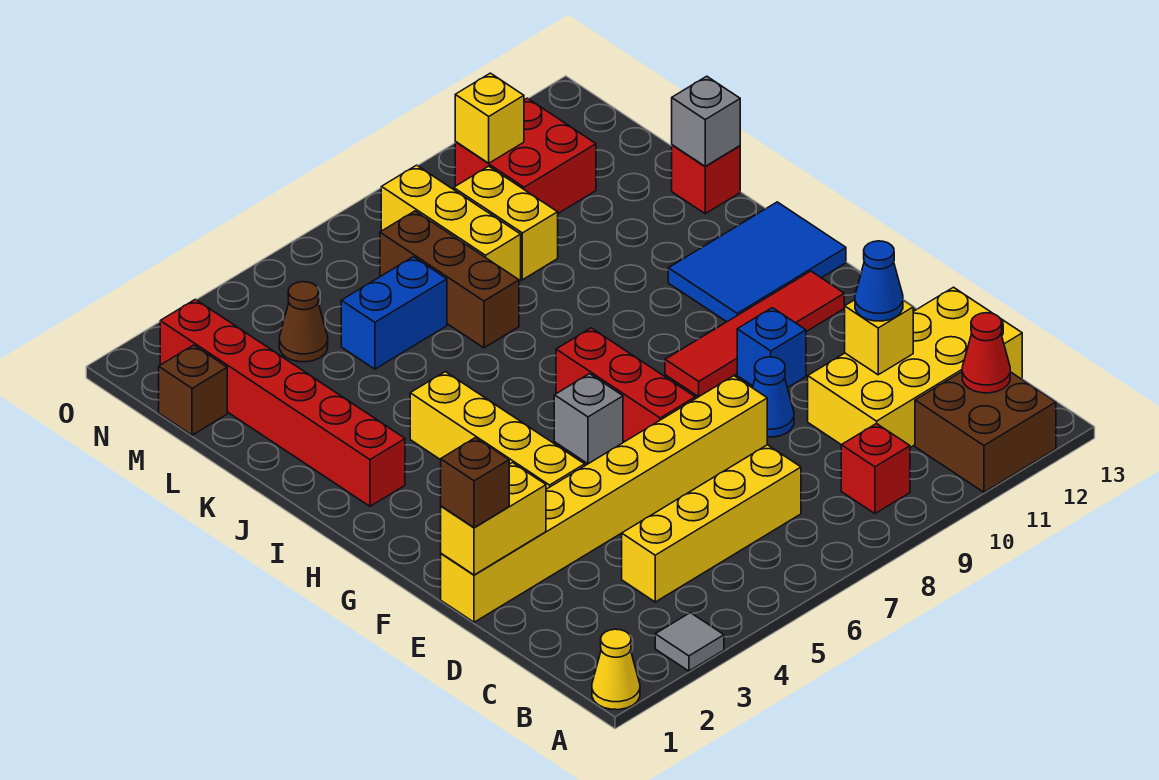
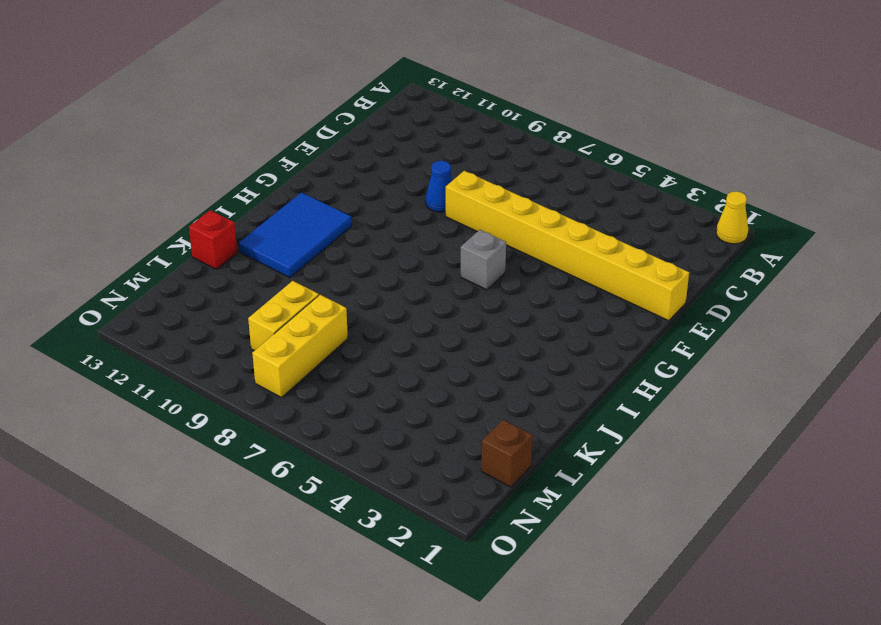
blue 2x3 tile [239,193,352,278] -> blue 2x3 tile turned to [668,202,846,322]
none -> grey 1x1 tile [655,613,724,671]
none -> brown 2x2 brick [915,372,1056,492]
none -> red 1x1 brick [841,423,910,514]
none -> yellow 1x4 brick [622,445,801,602]

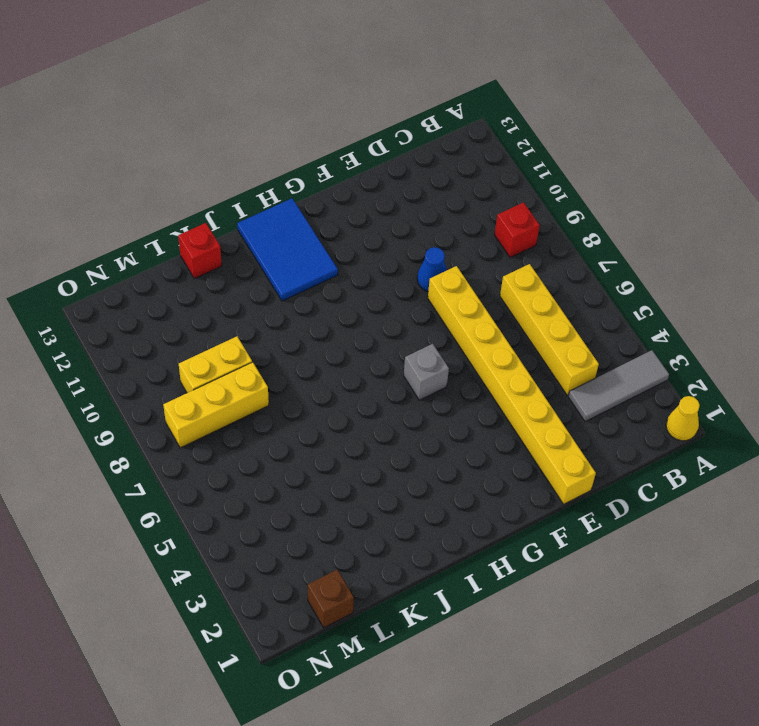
grey 1x3 tile [568,350,669,422] -> grey 1x1 tile [655,613,724,671]
none -> brown 2x2 brick [915,372,1056,492]
none -> yellow 2x4 brick [808,287,1022,448]
none -> yellow 1x4 brick [410,372,585,489]
none -> red 1x3 brick [556,328,695,441]

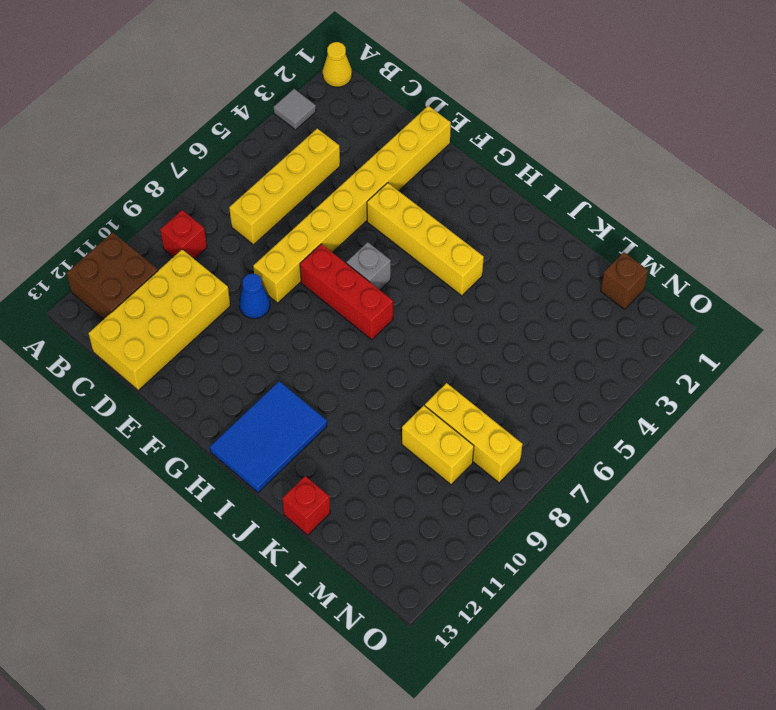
none -> blue 1x1 brick [737,308,806,388]
none -> red 1x4 tile [665,271,844,397]
none -> red 1x6 brick [160,299,405,506]
none -> brown 1x3 brick [380,211,519,348]

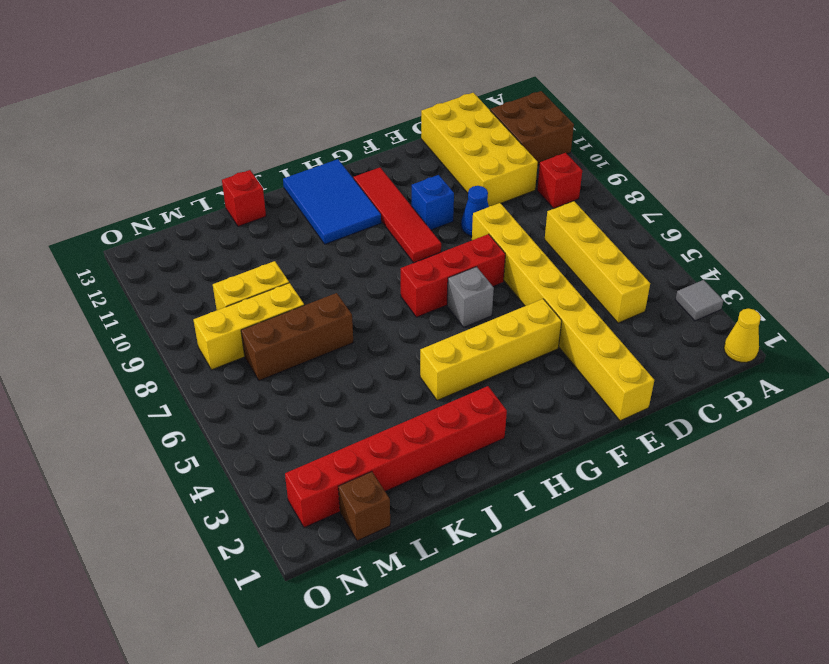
none -> blue 1x2 brick [341,257,447,369]
none -> brown 1x1 cone [279,282,328,362]
none -> red 2x2 brick [455,98,596,213]
none -> red 1x1 cone [962,313,1010,393]

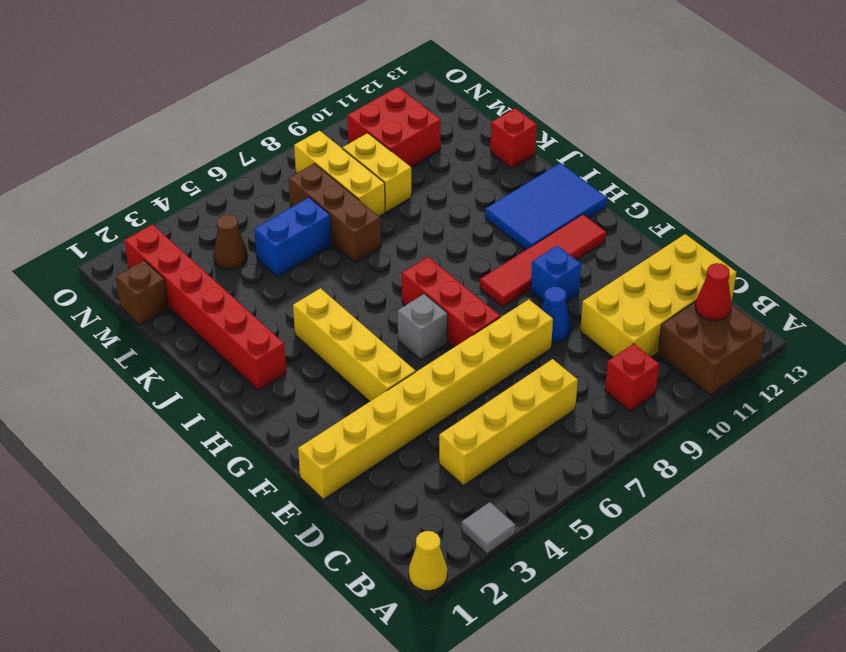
none -> yellow 1x1 brick [845,300,913,375]
none -> yellow 1x2 brick [441,463,546,575]
none -> grey 1x1 brick [672,76,740,166]
none -> yellow 1x1 brick [455,73,524,163]

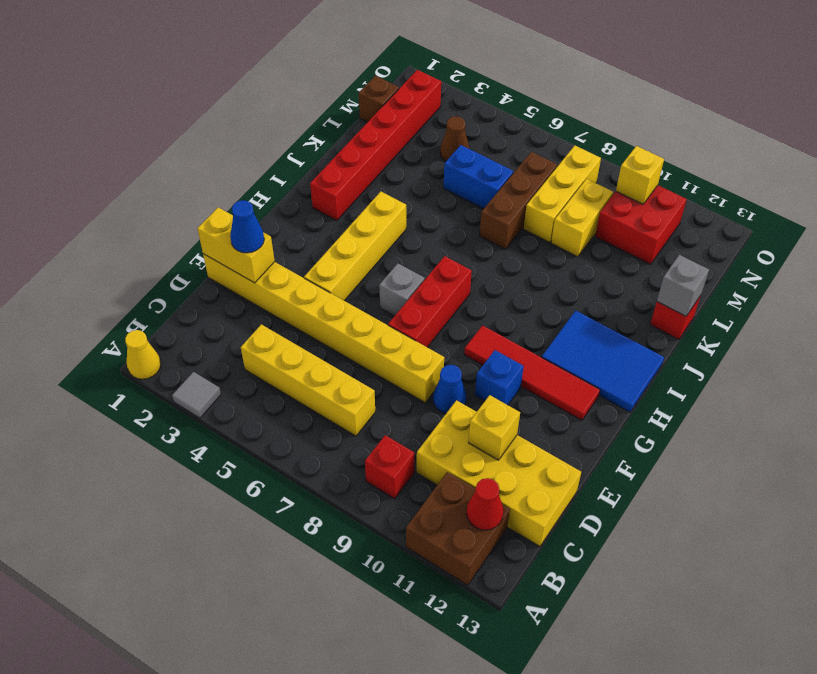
blue 1x1 cone [230,200,264,253] -> blue 1x1 cone moved to [855,241,903,321]
none -> brown 1x1 brick [441,438,509,528]

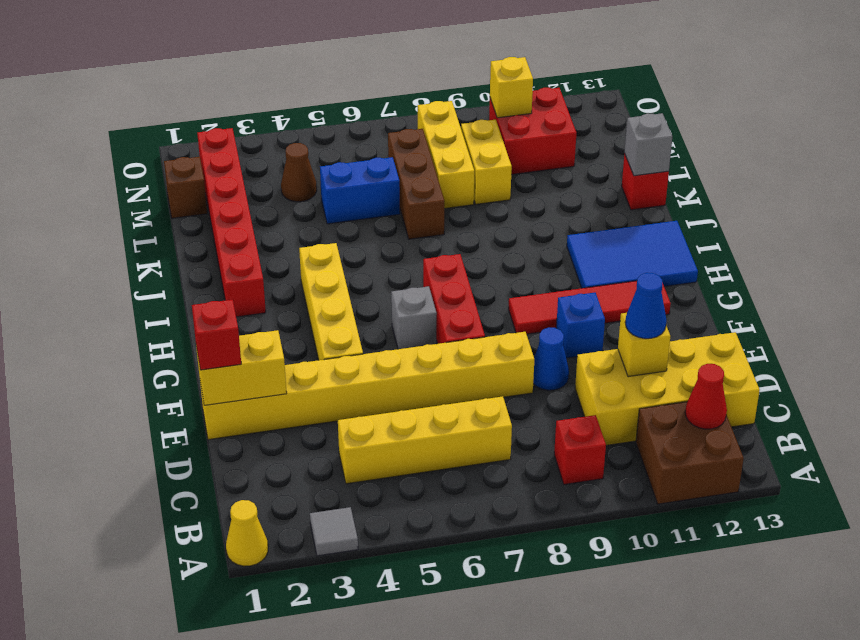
red 1x1 brick [192,300,241,370] -> brown 1x1 brick [441,438,509,528]

